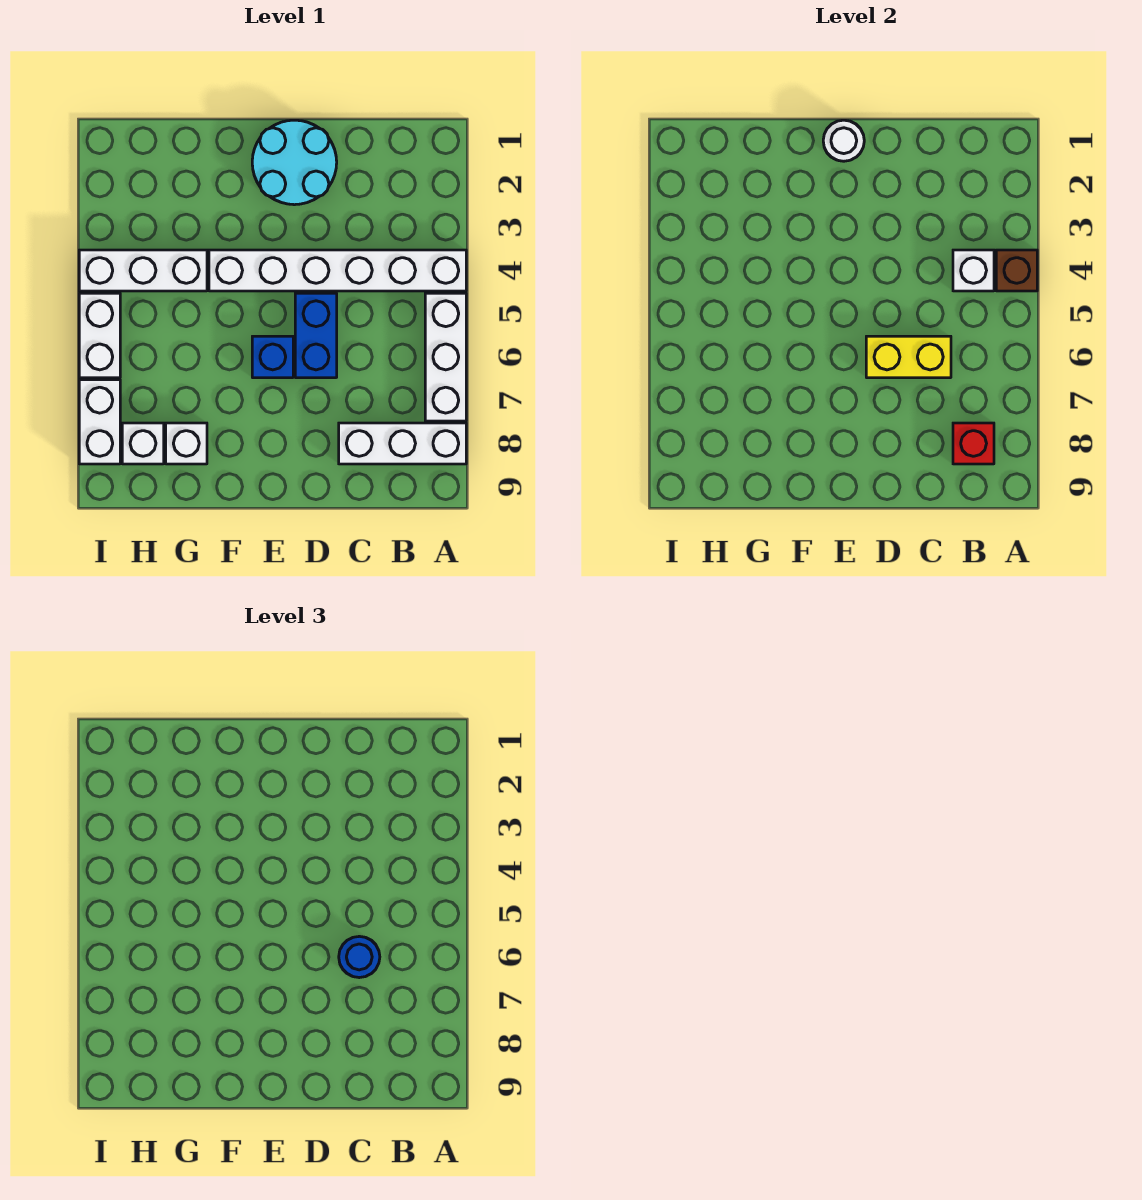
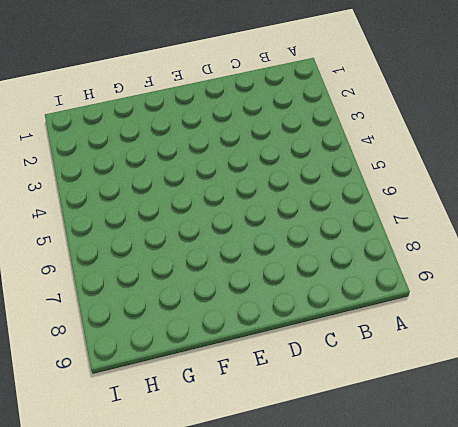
none -> white 1x6 brick [209,250,466,291]
none -> white 1x3 brick [425,293,466,421]
none -> white 1x3 brick [339,423,466,464]

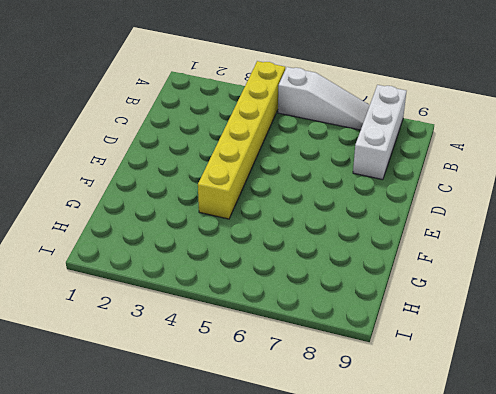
yellow 1x6 brick [198,61,285,219] -> white 1x6 brick [209,250,466,291]
white 1x3 slope [278,67,370,130] -> white 1x3 brick [425,293,466,421]
none -> cyan 2x2 round brick [252,120,337,205]
none -> blue 1x2 brick [295,293,337,378]
none -> blue 1x1 brick [252,336,293,378]

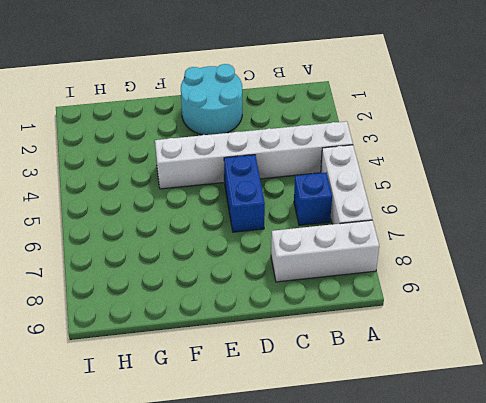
blue 1x1 brick [294,173,332,225] -> blue 1x1 brick moved to [252,336,293,378]
none -> white 1x3 brick [79,250,207,291]
none -> white 1x1 brick [166,423,207,464]
none -> white 1x1 brick [122,423,164,464]

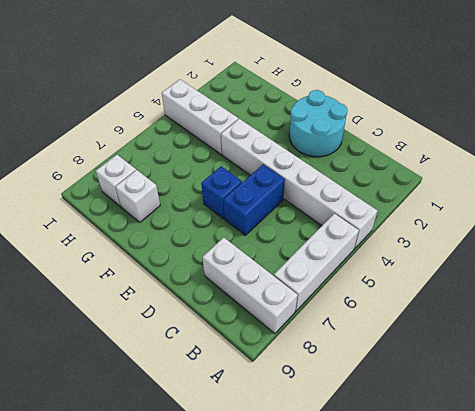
none -> white 1x2 brick [79,293,120,378]
none -> white 1x2 brick [79,380,120,464]
none -> brown 1x1 brick [996,250,1037,291]

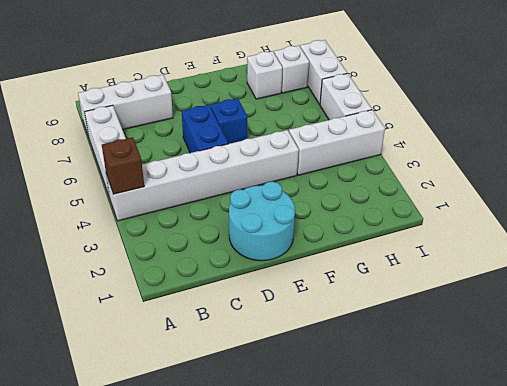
none -> white 1x1 brick [953,250,994,291]
none -> red 1x1 brick [953,423,994,464]
none -> yellow 1x2 brick [866,336,951,378]

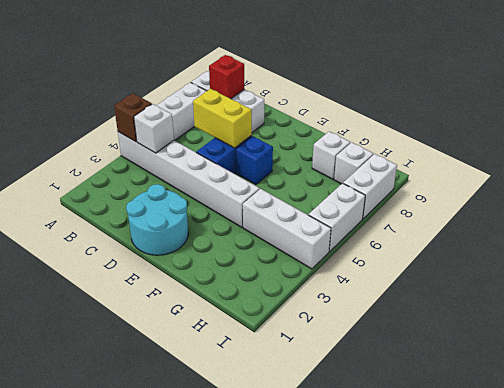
none -> white 1x1 round brick [823,120,864,161]
none -> blue 1x1 round brick [339,936,380,978]

